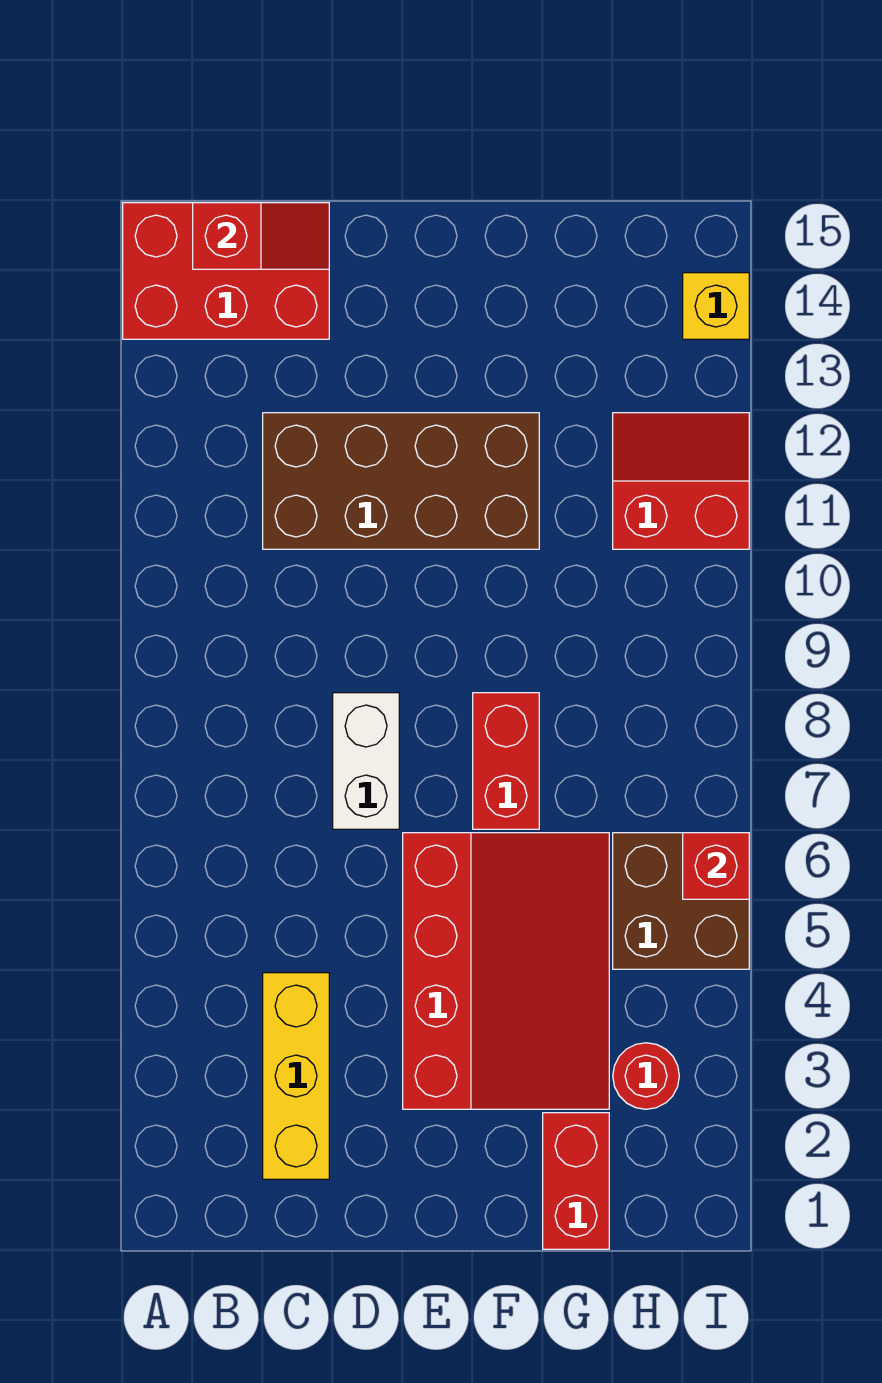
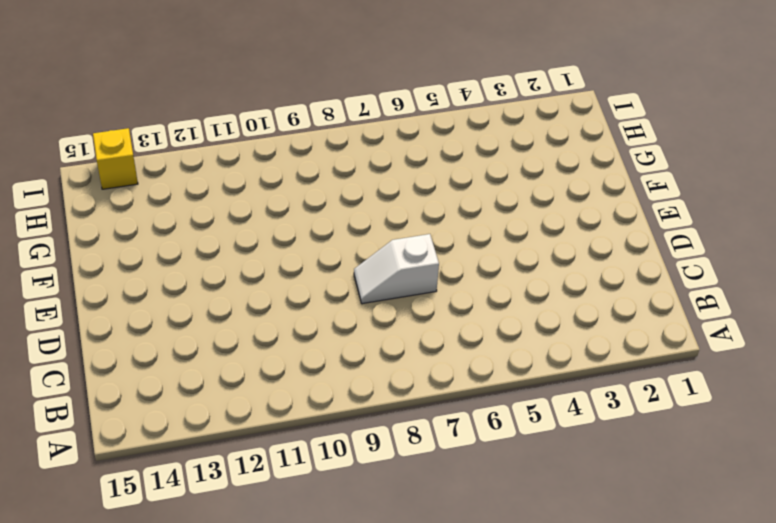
white 1x2 slope [354,234,439,304] -> white 1x2 brick [333,693,399,829]
none -> red 2x3 brick [123,203,329,339]
none -> yellow 1x3 brick [263,973,329,1179]
none -> brown 2x4 brick [263,413,539,549]

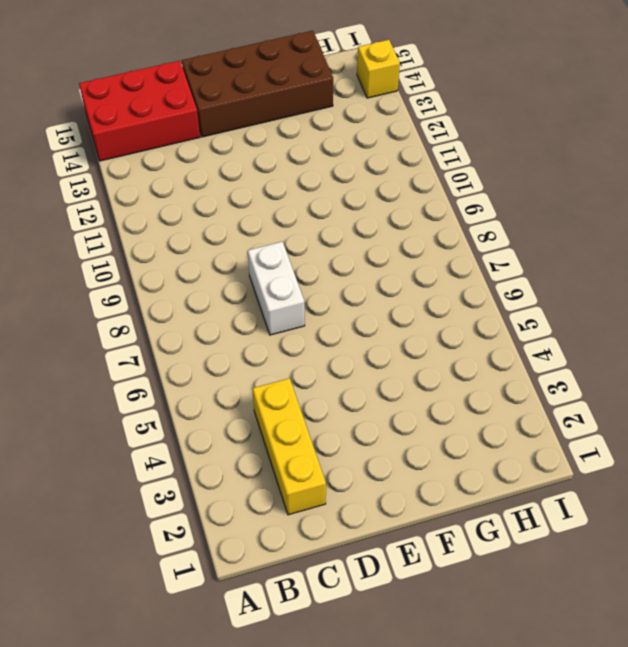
brown 2x4 brick [182,31,333,137] -> brown 2x4 brick moved to [263,413,539,549]
none -> red 3x4 slope [403,833,609,1109]
none -> red 1x2 brick [473,693,539,829]
none -> red 1x2 brick [543,1113,609,1249]

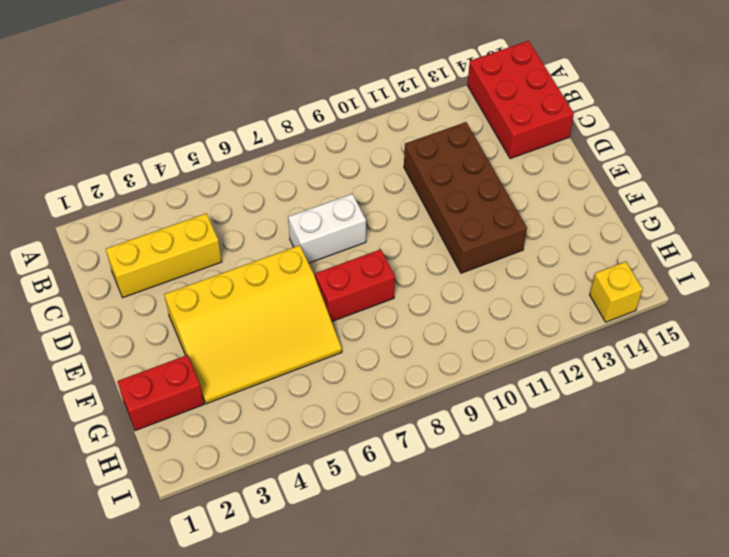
yellow 3x4 slope [164,245,342,404] -> red 3x4 slope [403,833,609,1109]
none -> red 1x1 round brick [613,1043,679,1109]
none -> brown 2x2 brick [613,833,749,969]
none -> red 2x2 slope [613,413,749,549]

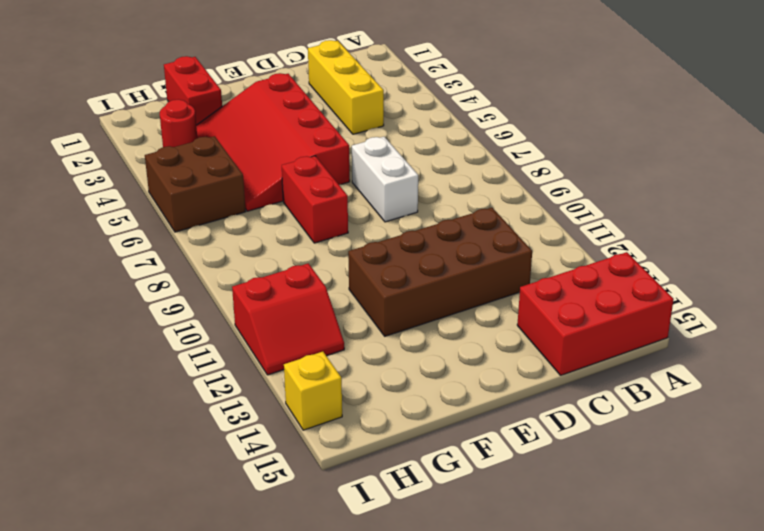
none -> red 1x2 slope [193,203,329,269]
none -> red 1x1 brick [683,833,749,899]

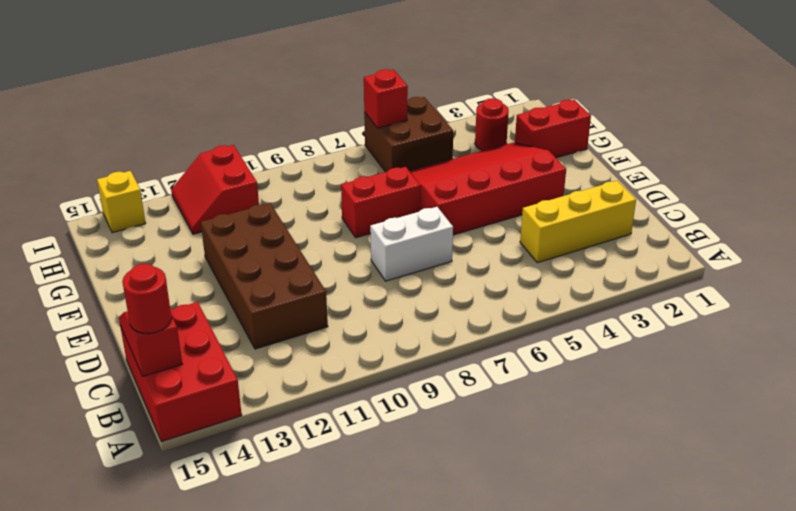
red 1x1 round brick [122,264,172,334] -> none

